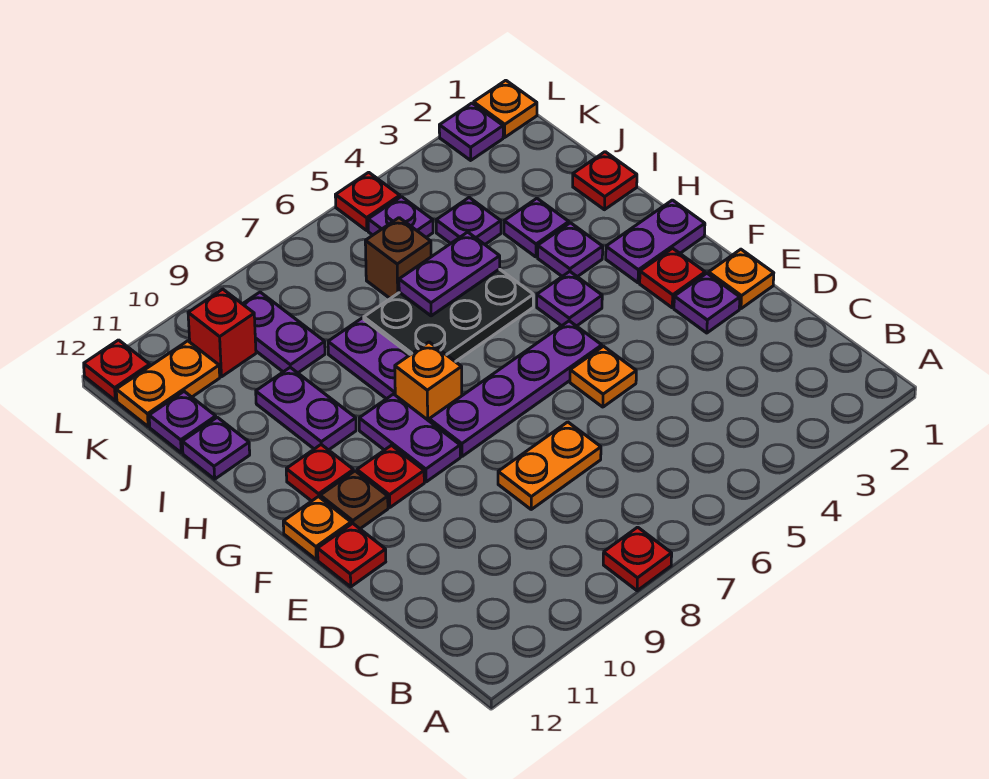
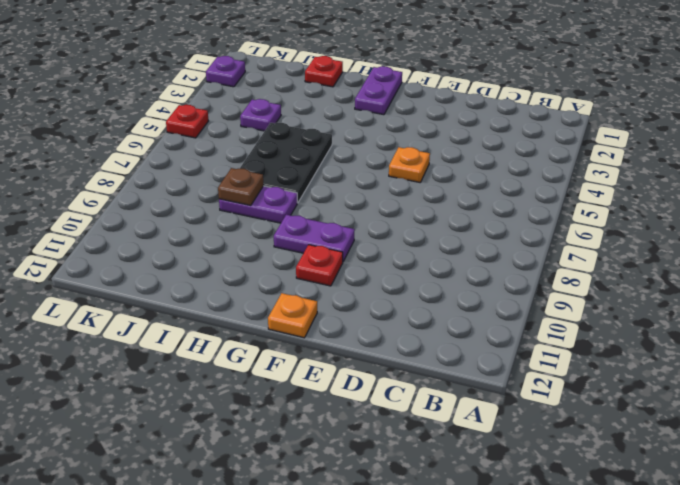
brown 1x1 plate [218,168,264,206] -> brown 1x1 plate moved to [320,471,388,529]
none -> red 1x1 plate [603,527,672,591]
none -> orange 1x2 plate [498,422,601,509]
none -> orange 1x1 plate [709,249,774,309]
none -> purple 1x1 plate [674,273,740,333]

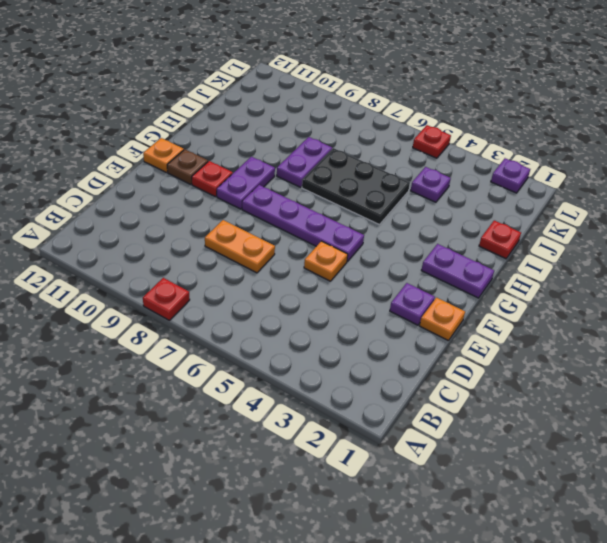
none -> red 1x1 plate [318,523,386,587]
none -> red 1x1 plate [640,248,705,308]
none -> purple 1x1 plate [537,272,602,326]
none -> orange 1x1 brick [395,342,462,421]

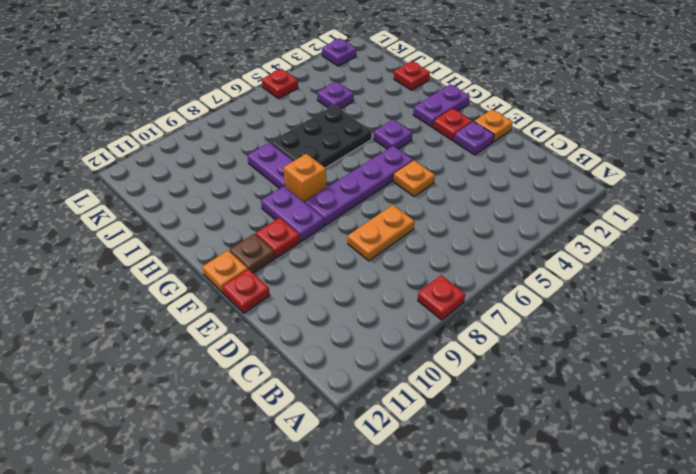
none -> red 1x1 plate [286,445,354,501]
none -> purple 1x1 plate [538,223,603,277]
none -> purple 1x2 plate [256,367,356,450]
none -> purple 1x1 plate [504,198,569,257]

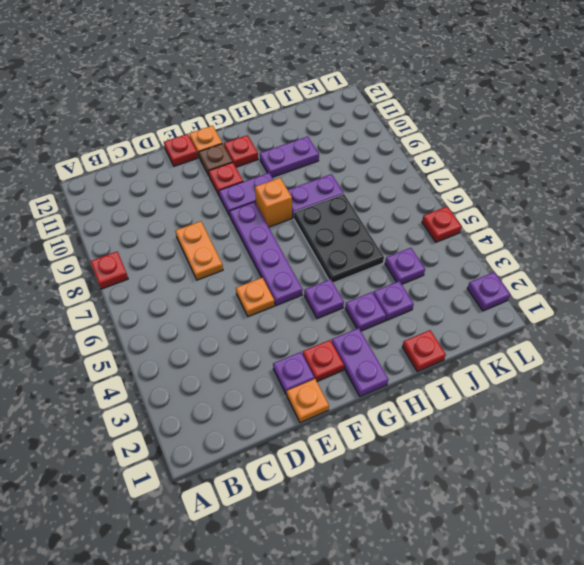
none -> purple 1x1 plate [182,417,250,479]
none -> brown 1x1 brick [365,218,431,299]
none -> purple 1x2 plate [243,292,325,373]
none -> purple 1x1 plate [149,391,216,453]

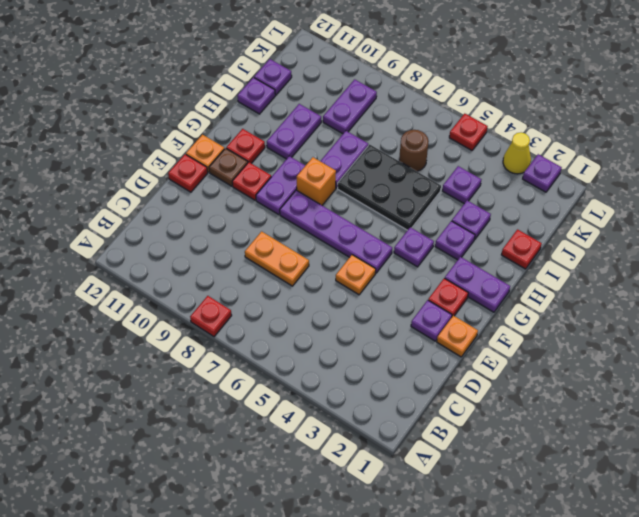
brown 1x1 round brick [399,130,429,171] -> brown 1x1 brick [365,218,431,299]
yellow 1x1 cone [503,132,531,174] -> none
none -> purple 1x1 plate [368,197,433,237]
none -> red 1x1 brick [188,289,256,377]
none -> orange 1x2 plate [116,341,220,427]
none -> orange 1x1 plate [474,80,537,137]

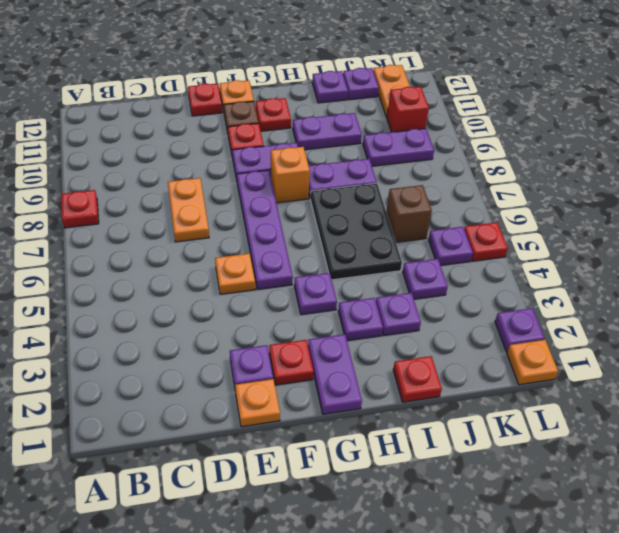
none -> red 1x1 plate [84,340,150,401]
none -> purple 1x2 plate [399,232,500,316]

